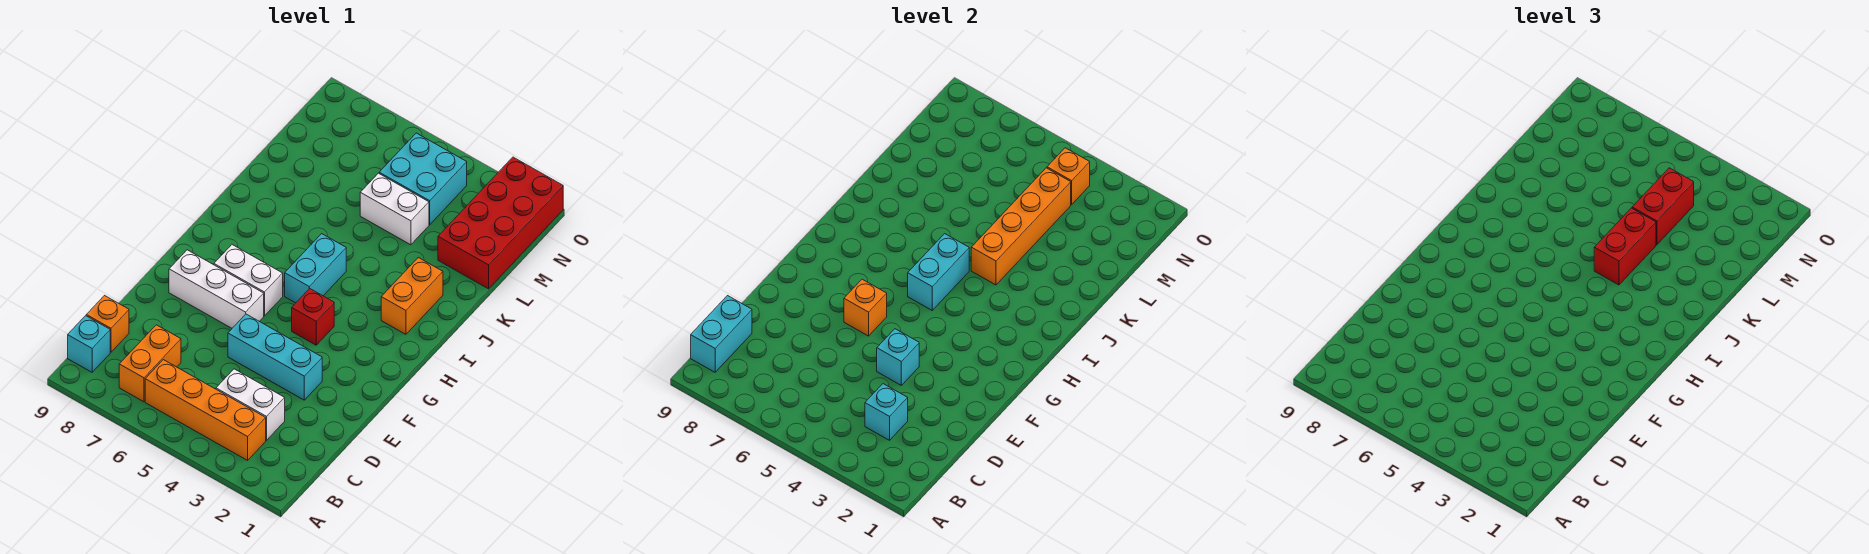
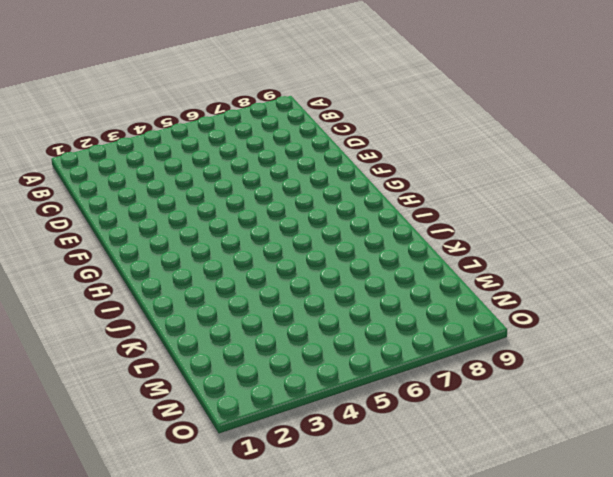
none -> orange 1x4 brick [145,360,266,460]
none -> orange 1x2 brick [119,325,181,402]
none -> cyan 1x1 brick [68,316,110,372]

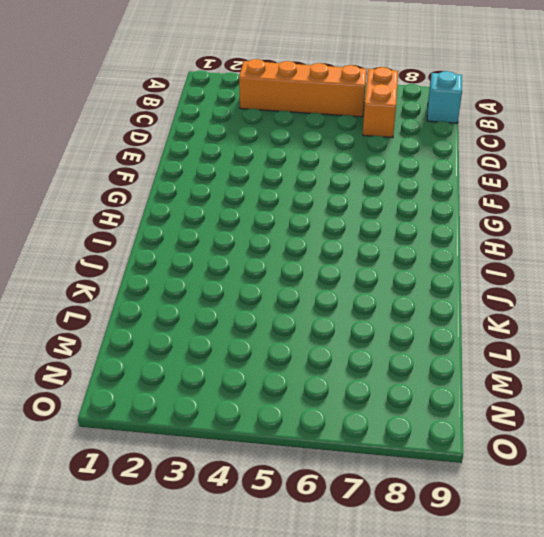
none -> white 1x2 brick [216,369,285,440]
none -> orange 1x1 brick [86,296,129,352]
none -> cyan 1x3 brick [228,314,322,400]

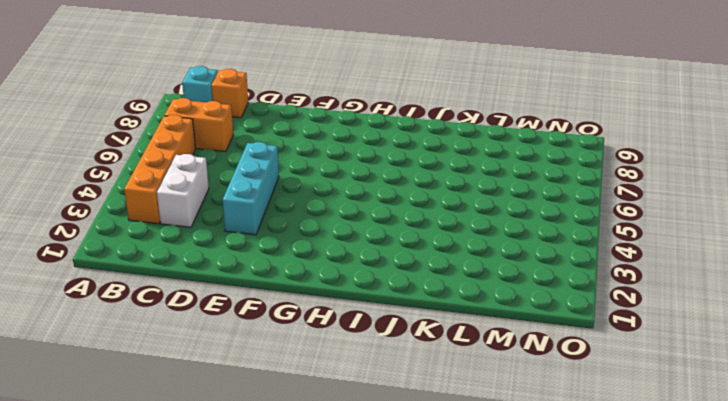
none -> white 1x3 brick [169,250,264,328]
none -> red 1x1 brick [292,289,334,345]
none -> white 1x2 brick [214,245,283,316]

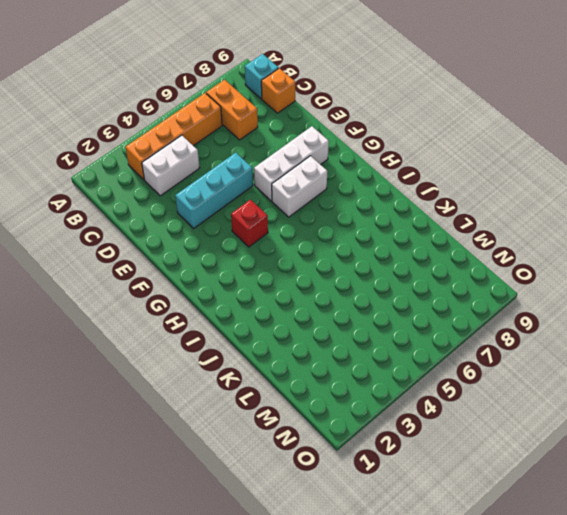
none -> cyan 1x2 brick [285,234,346,303]
none -> orange 1x2 brick [381,258,443,334]
none -> red 2x4 brick [438,157,563,289]

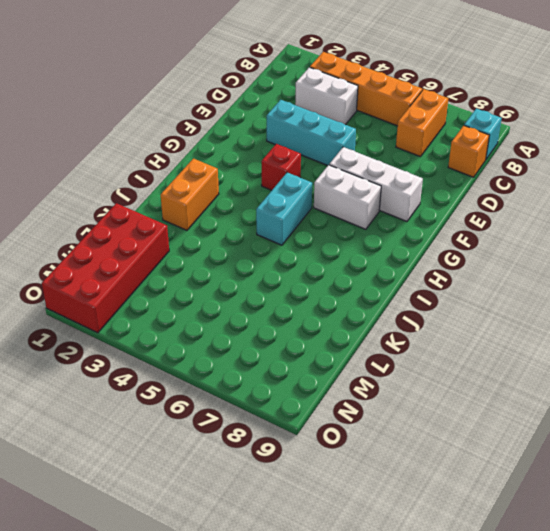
none -> white 1x2 brick [360,173,429,245]
none -> cyan 2x2 brick [379,133,467,225]
none -> cyan 1x2 brick [691,296,752,372]

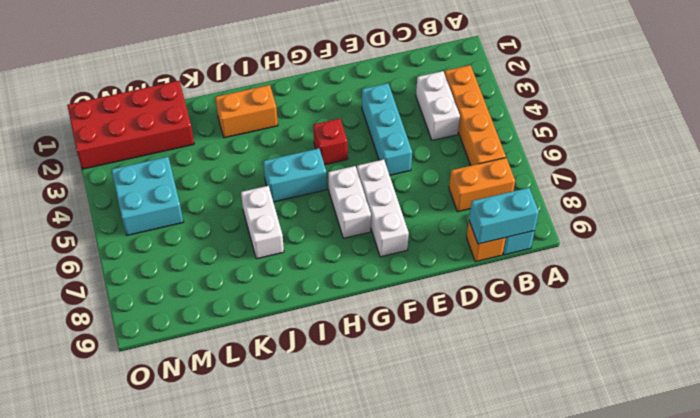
white 1x2 brick [241,186,284,259] -> white 1x2 brick moved to [360,173,429,245]
none -> cyan 1x1 brick [865,384,908,440]
none -> cyan 1x1 brick [877,329,919,385]
none -> orange 1x1 brick [844,279,887,336]

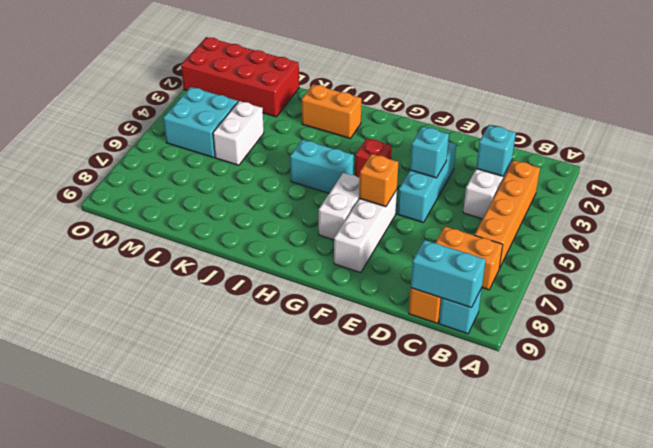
none -> cyan 1x2 brick [908,234,969,310]
none -> orange 1x4 brick [971,168,1071,285]
none -> orange 1x1 brick [1047,148,1090,204]

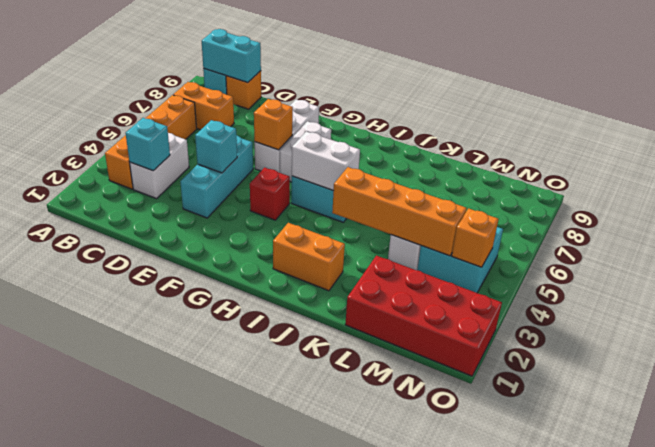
white 1x2 brick [292,131,360,191] -> cyan 1x2 brick [908,234,969,310]
none -> red 1x2 brick [1594,208,1656,285]
none -> red 1x2 brick [1632,168,1694,245]

